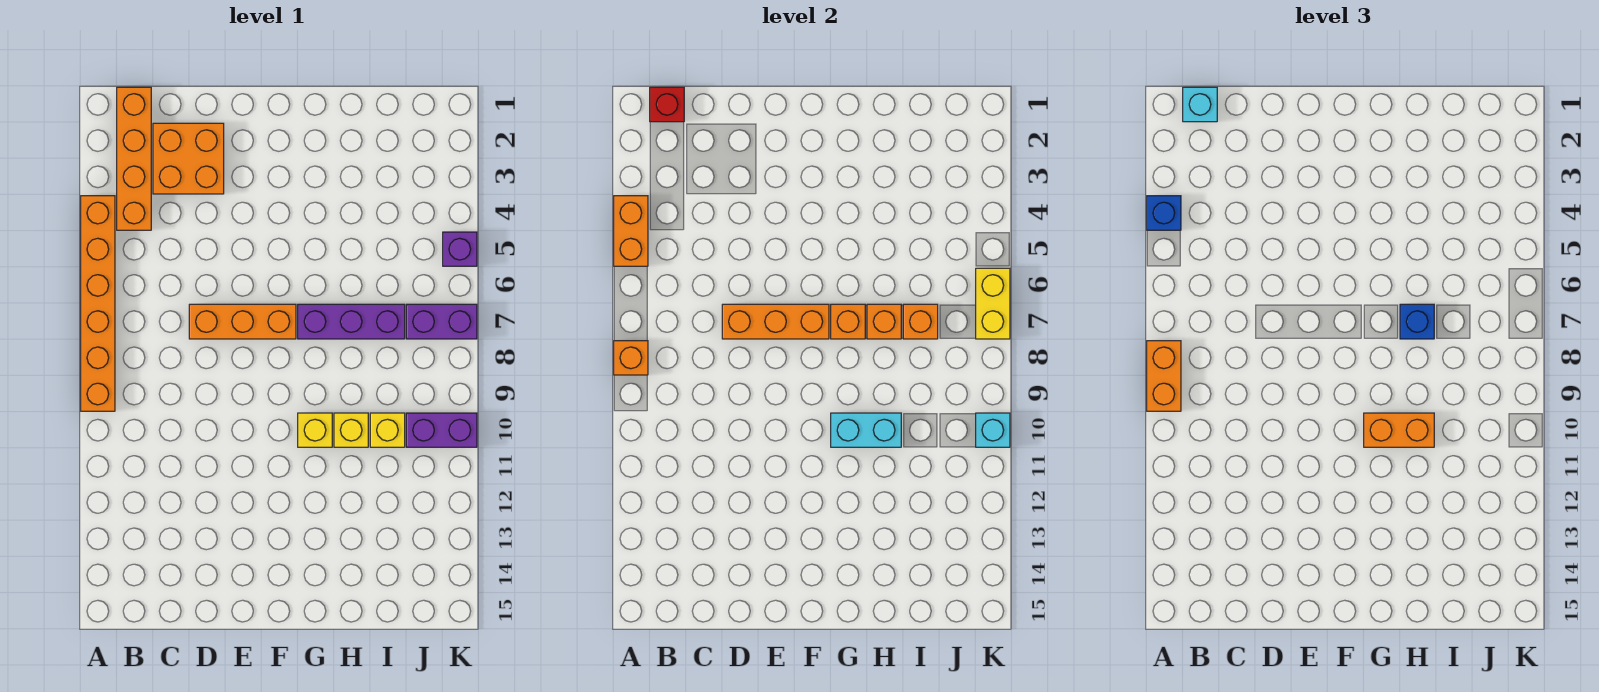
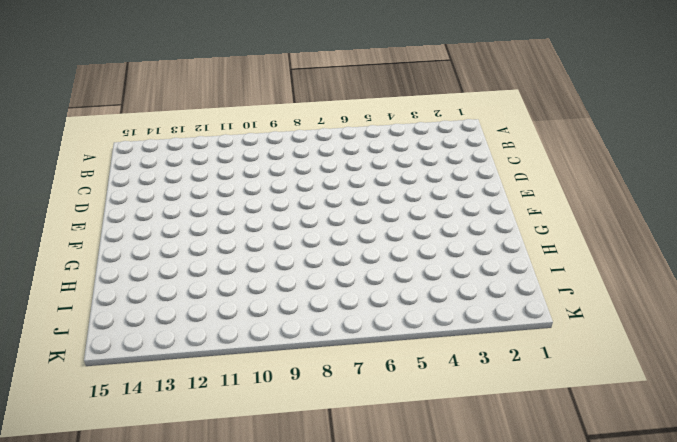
none -> orange 1x6 brick [81,196,115,411]
none -> orange 1x4 brick [117,87,151,230]
none -> orange 2x2 brick [153,123,224,194]

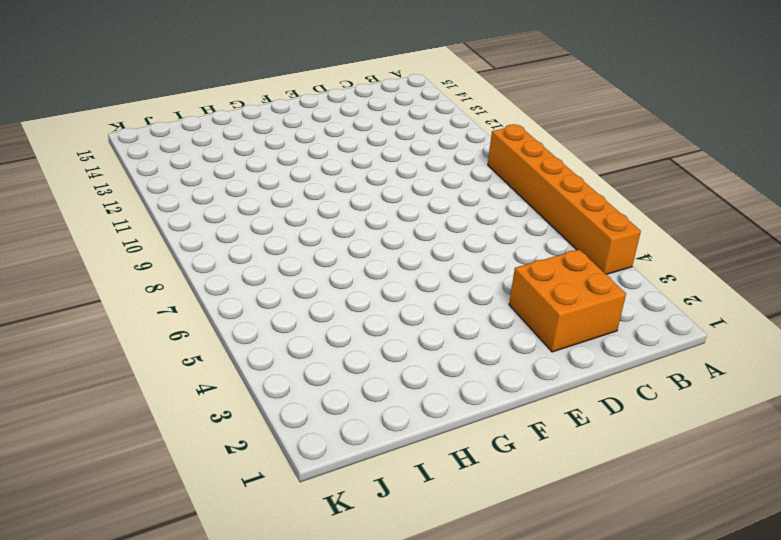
none -> orange 1x4 brick [117,87,151,230]
none -> orange 1x3 brick [189,304,296,339]
none -> purple 1x3 brick [298,304,405,339]

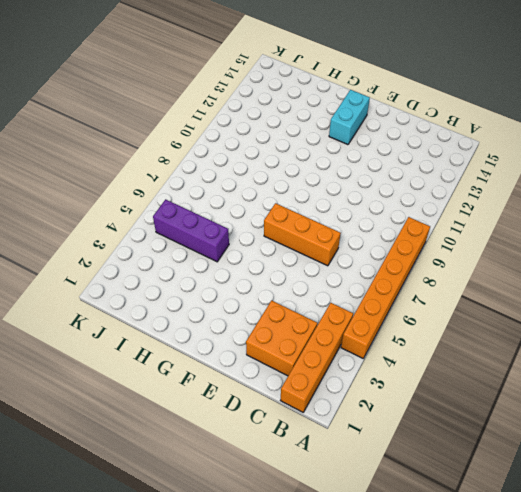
cyan 1x2 brick [329,90,370,145] -> cyan 1x2 brick turned to [831,413,901,447]
purple 1x3 brick [153,199,229,262] -> purple 1x3 brick moved to [298,304,405,339]
none -> yellow 1x1 brick [298,413,332,447]
none -> yellow 1x1 brick [334,413,368,447]
none -> yellow 1x1 brick [370,413,405,447]

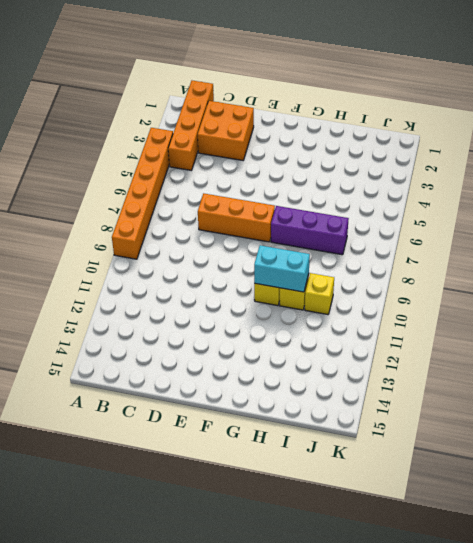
none -> purple 1x2 brick [406,304,477,339]
none -> purple 1x2 brick [406,413,477,447]
none -> purple 1x1 brick [443,232,477,266]

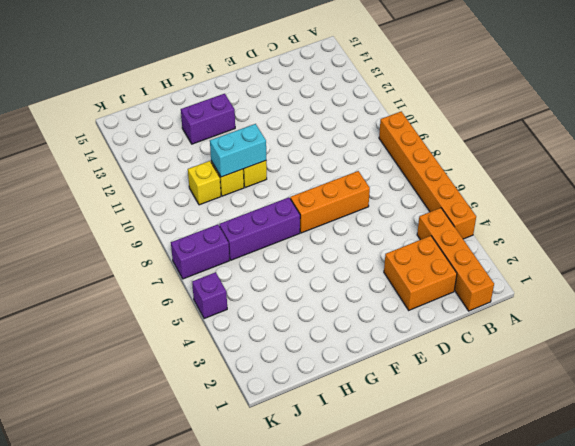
purple 1x2 brick [181,94,235,144] -> purple 1x2 brick moved to [406,413,477,447]
none -> orange 1x2 brick [614,196,648,266]
none -> orange 1x1 brick [614,341,648,375]
none -> red 1x1 brick [650,87,684,122]

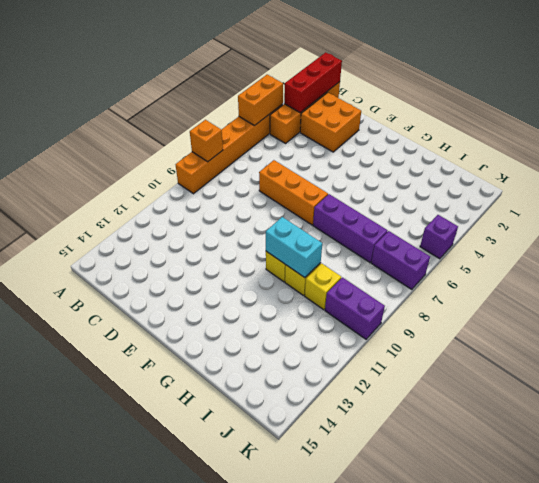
red 1x3 brick [284,52,342,113] -> red 1x1 brick [650,87,684,122]
none -> orange 1x3 brick [722,304,829,339]
none -> orange 1x1 brick [831,304,865,339]
none -> orange 1x1 brick [867,304,901,339]

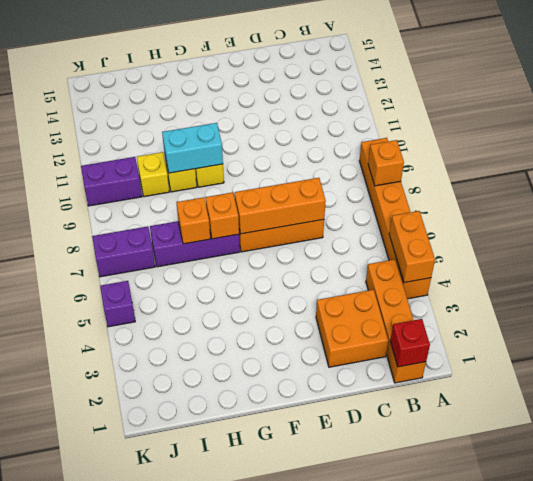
none -> orange 1x1 brick [903,304,938,339]
none -> yellow 1x2 brick [976,268,1010,339]
none -> cyan 1x1 brick [976,413,1010,447]

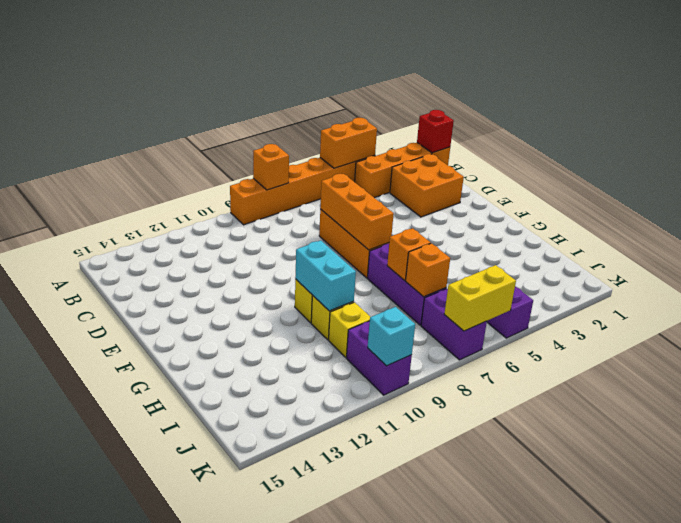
none -> orange 1x1 brick [831,304,865,339]
none -> blue 1x1 brick [1147,196,1181,230]
none -> orange 1x2 brick [1147,341,1181,411]

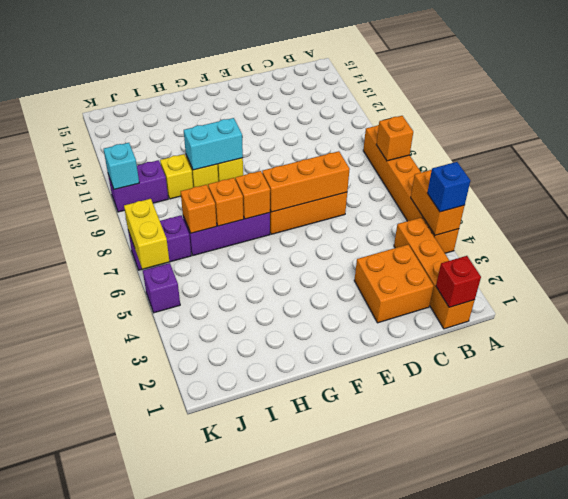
none -> orange 1x2 brick [1147,341,1181,411]
none -> cyan 1x1 brick [1183,87,1217,122]
none -> orange 1x2 brick [1364,413,1434,447]

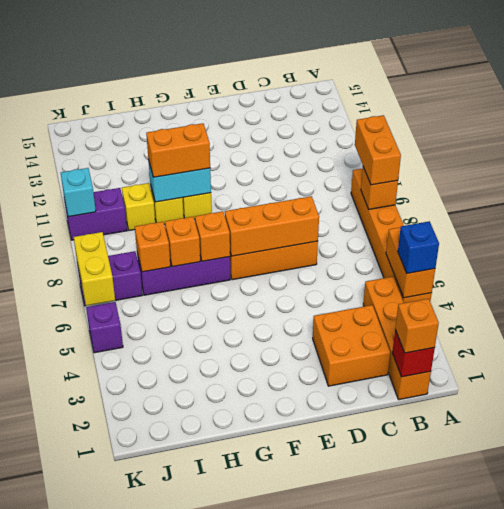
orange 1x1 brick [395,299,439,353] -> cyan 1x1 brick [1183,87,1217,122]
none -> blue 1x1 brick [1400,304,1434,339]

